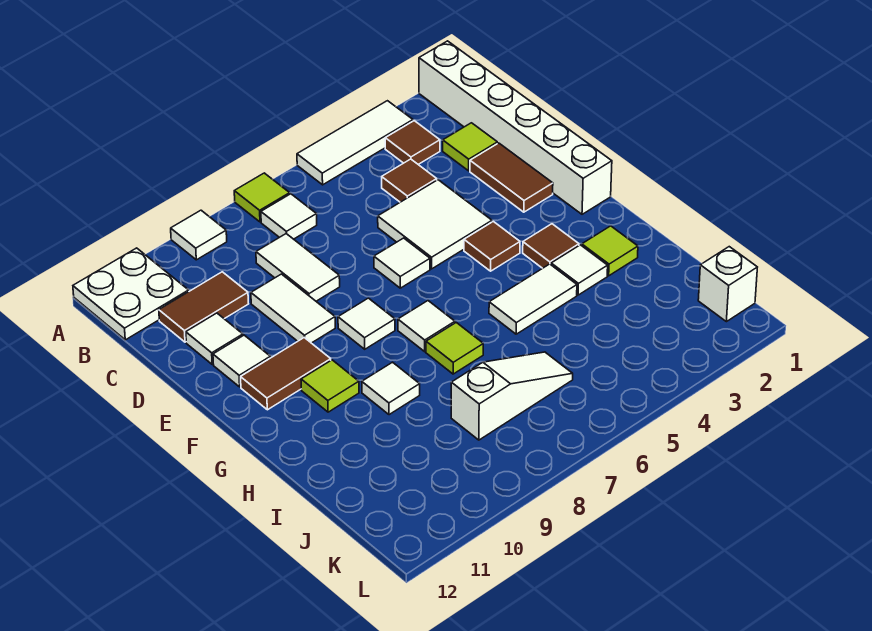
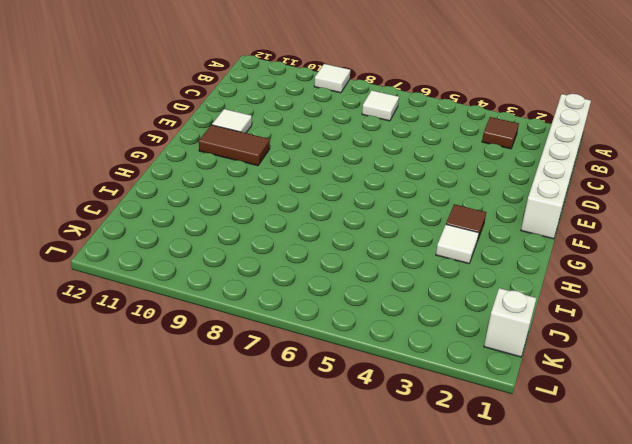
none -> white 1x3 tile [297,101,413,185]
none -> lime 1x1 tile [234,173,290,222]
none -> white 2x2 plate [73,248,189,340]
none -> lime 1x1 tile [443,123,497,171]

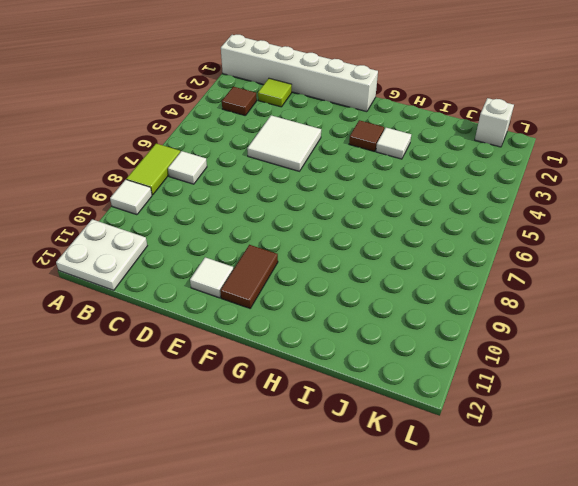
lime 1x2 tile [126,144,180,195] -> lime 1x1 tile [234,173,290,222]
none -> white 1x3 tile [297,101,413,185]
none -> brown 1x1 tile [382,159,437,202]
none -> white 1x2 tile [256,234,340,301]
none -> brown 1x2 tile [159,272,248,342]

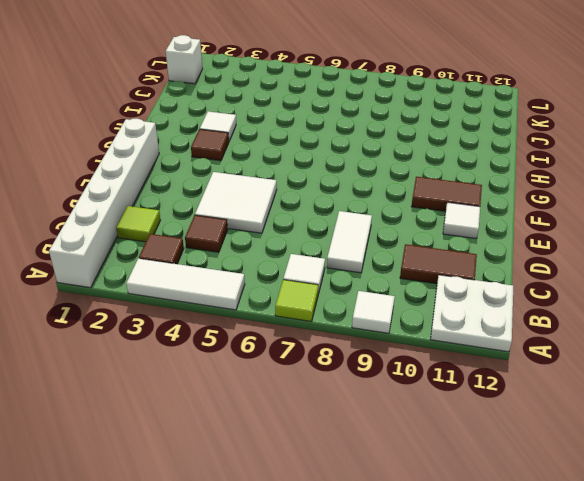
none -> brown 1x2 tile [470,143,553,212]
none -> white 1x2 tile [251,274,335,343]
none -> white 1x1 tile [186,313,243,364]
none -> white 1x1 tile [374,238,430,288]

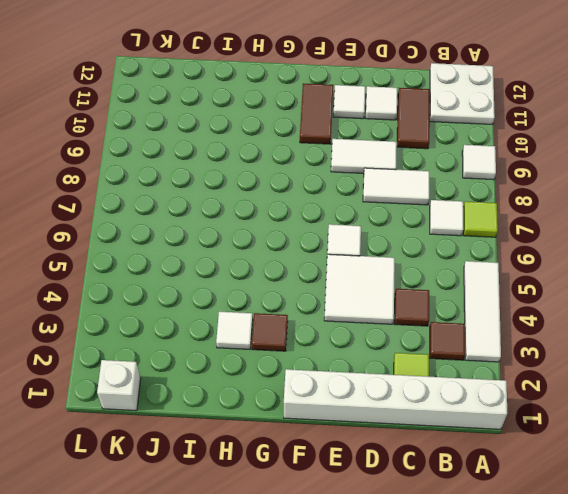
none -> brown 1x2 tile [470,143,553,212]
none -> brown 1x1 tile [464,221,520,271]
none -> white 1x1 tile [338,298,395,349]
none -> white 1x1 tile [398,301,455,352]

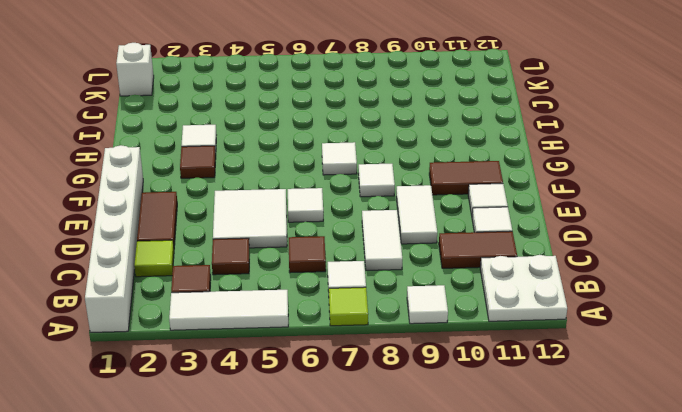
brown 1x1 tile [289,236,326,273] -> brown 1x1 tile moved to [464,221,520,271]
none -> lime 1x1 tile [301,360,359,412]
none -> lime 1x1 tile [582,226,638,276]
none -> white 1x2 tile [489,264,577,334]
none -> lime 1x1 tile [426,323,483,374]

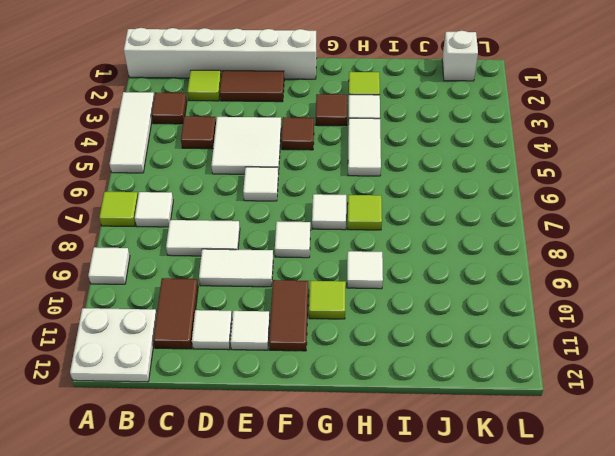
none -> white 1x3 slope [451,352,573,440]

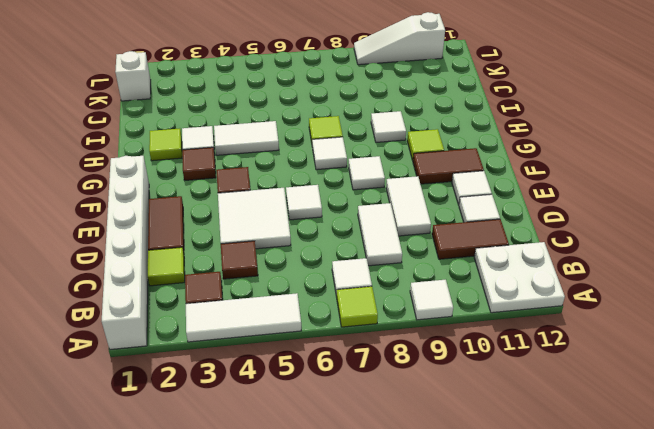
white 1x3 slope [354,12,445,65] -> white 1x3 slope moved to [451,352,573,440]

